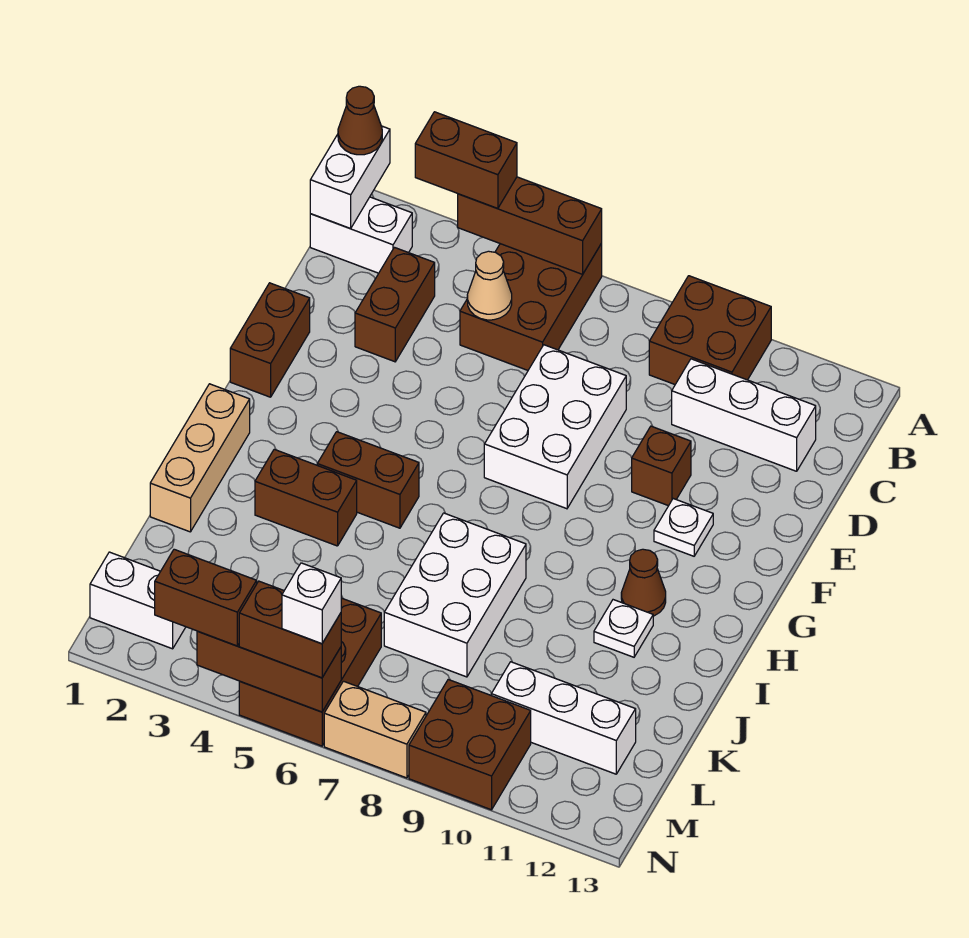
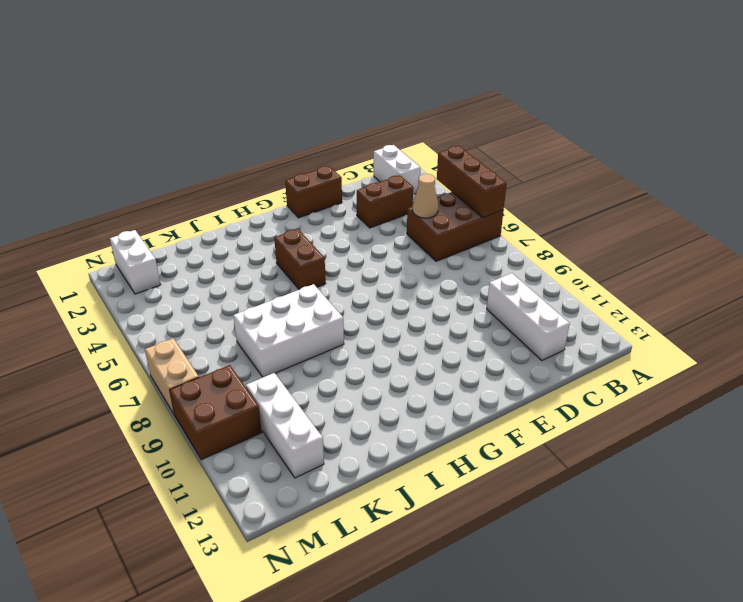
none -> brown 2x2 brick [649,276,771,384]
none -> white 2x3 brick [484,345,626,509]
none -> brown 1x1 brick [632,426,691,506]

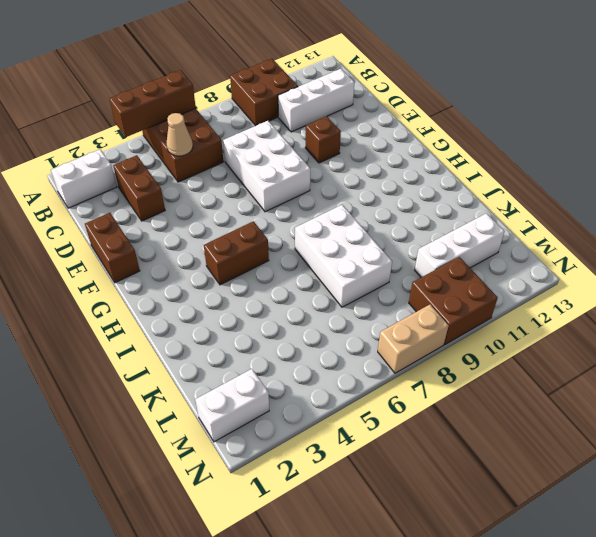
none -> white 1x1 plate [654,499,713,556]
none -> tan 1x3 brick [150,384,250,532]
none -> brown 1x1 cone [621,549,666,616]

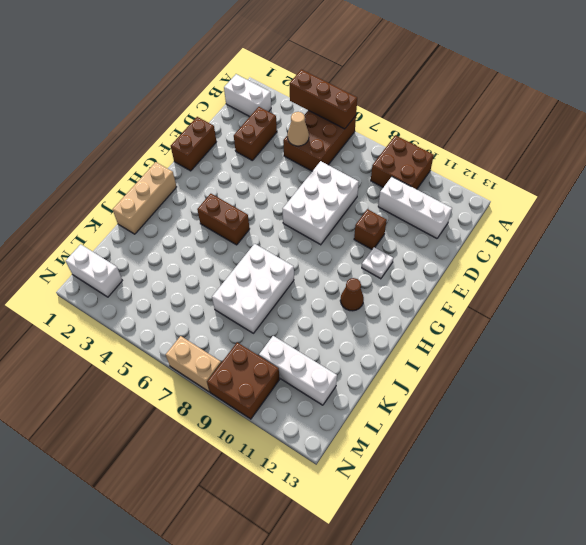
none -> brown 1x2 brick [255,449,357,546]
none -> white 1x1 plate [594,600,653,657]
none -> brown 2x3 brick [239,598,381,746]

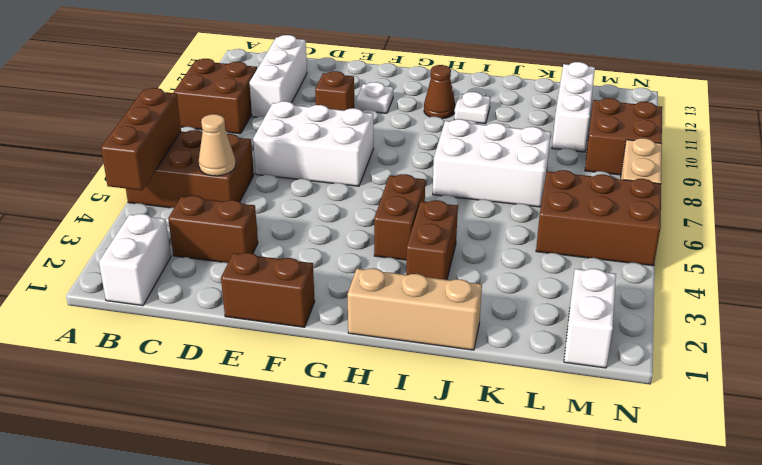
none -> white 1x2 brick [310,126,390,229]
none -> brown 1x3 brick [197,631,341,712]
none -> brown 1x1 cone [338,86,382,155]

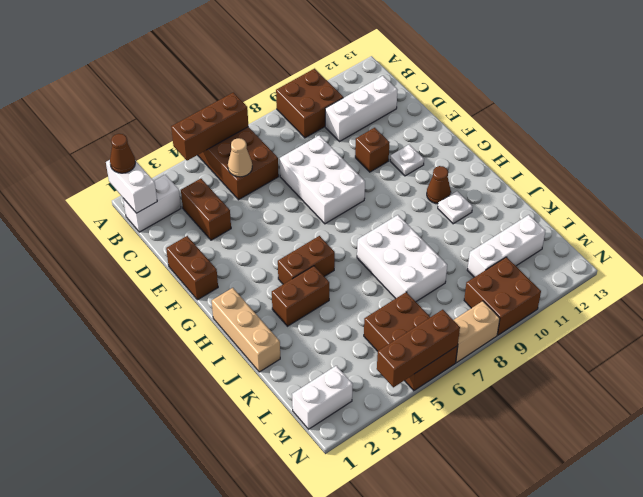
none -> brown 1x2 brick [415,112,517,209]
none -> brown 1x2 brick [155,549,257,646]
none -> brown 1x2 brick [239,581,341,678]

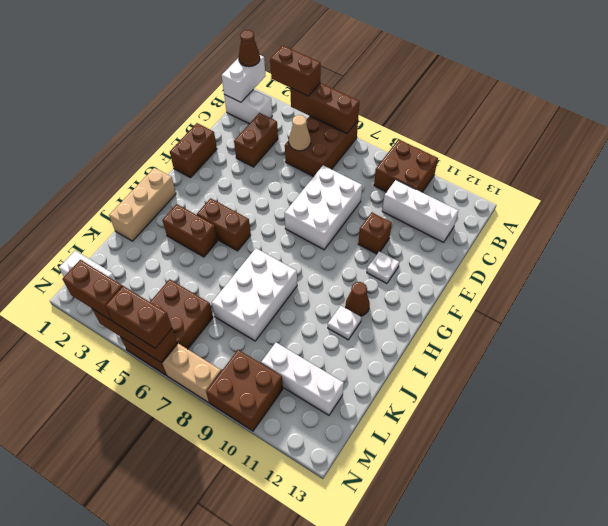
none -> white 1x1 brick [282,563,341,644]

